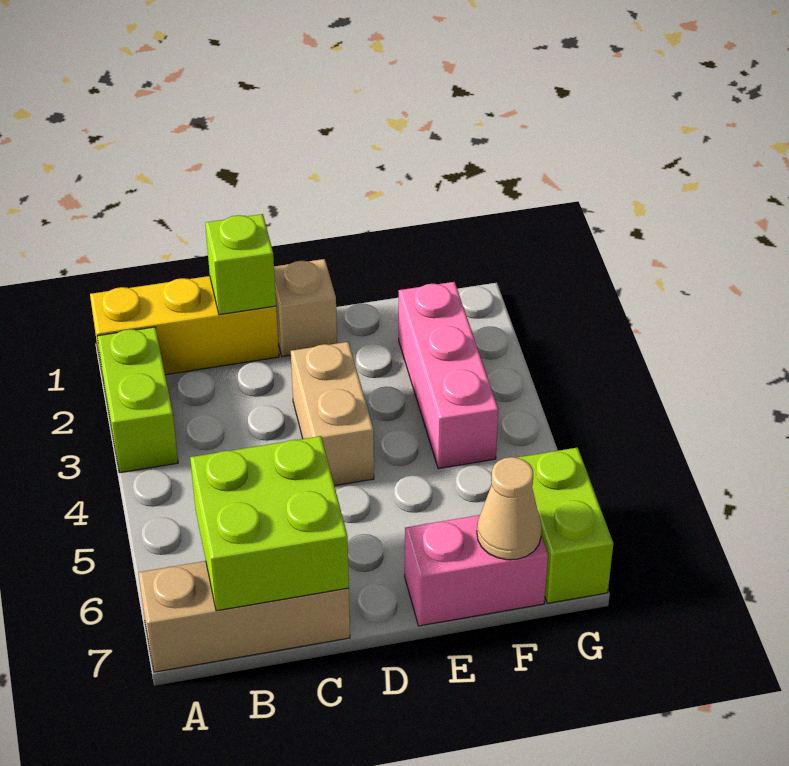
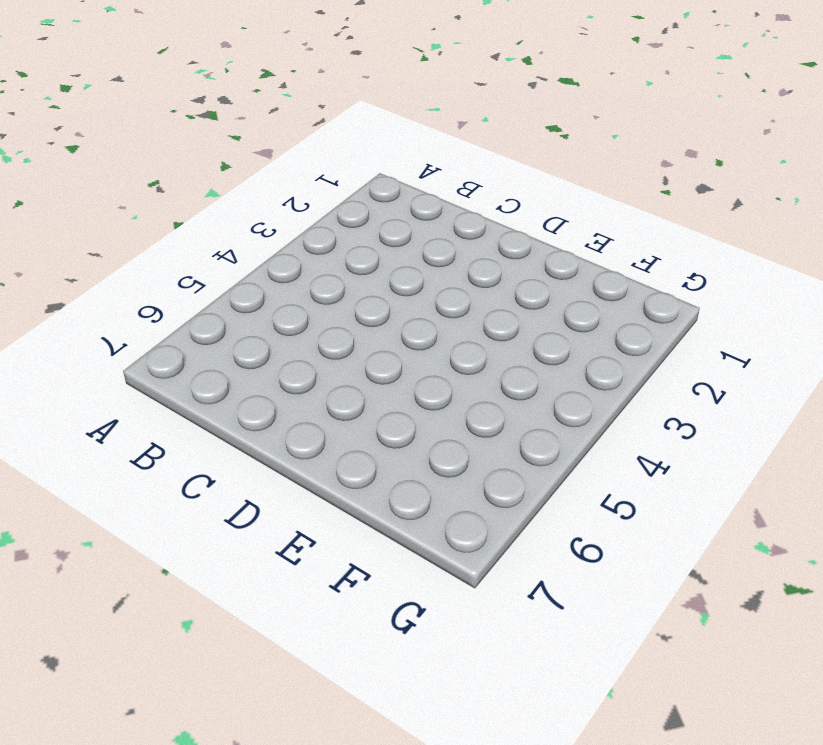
none -> yellow 1x3 brick [90,276,279,376]
none -> lime 1x2 brick [97,327,178,473]

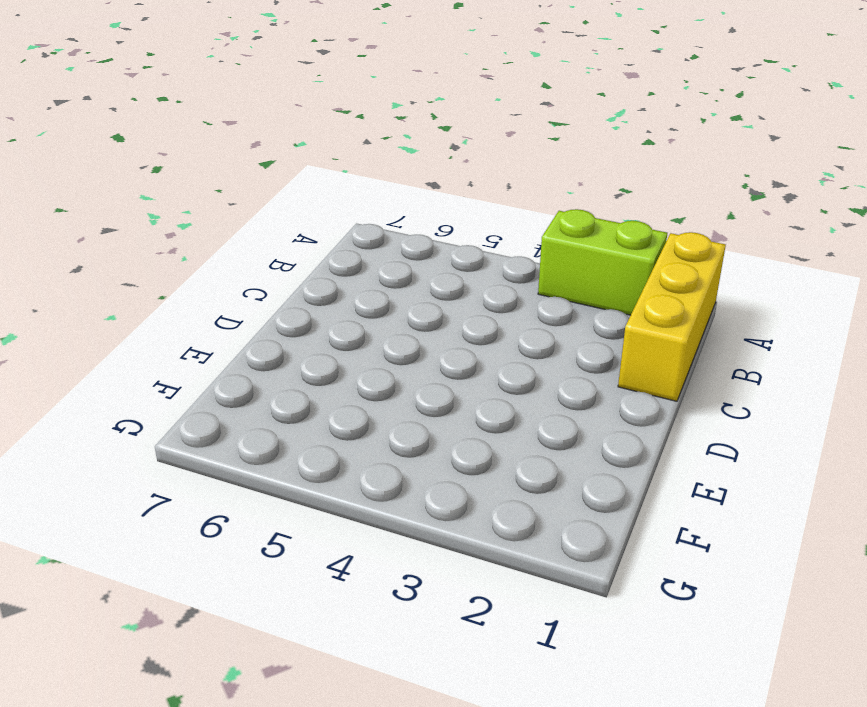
none -> tan 1x3 brick [138,561,350,672]
none -> tan 1x1 brick [274,259,337,357]

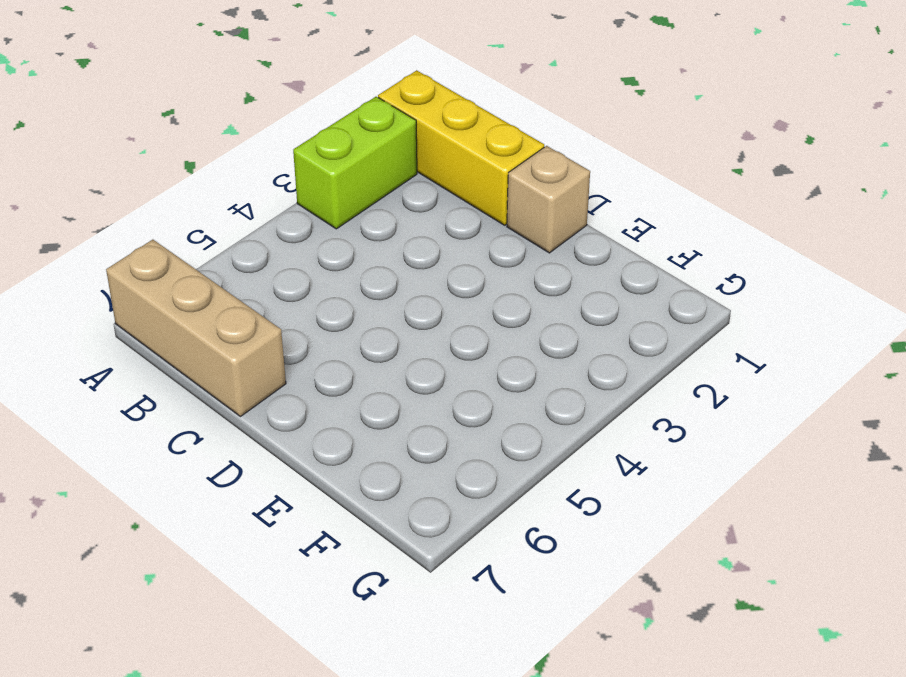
none -> tan 1x2 brick [291,342,374,486]
none -> pink 1x2 brick [405,515,548,626]

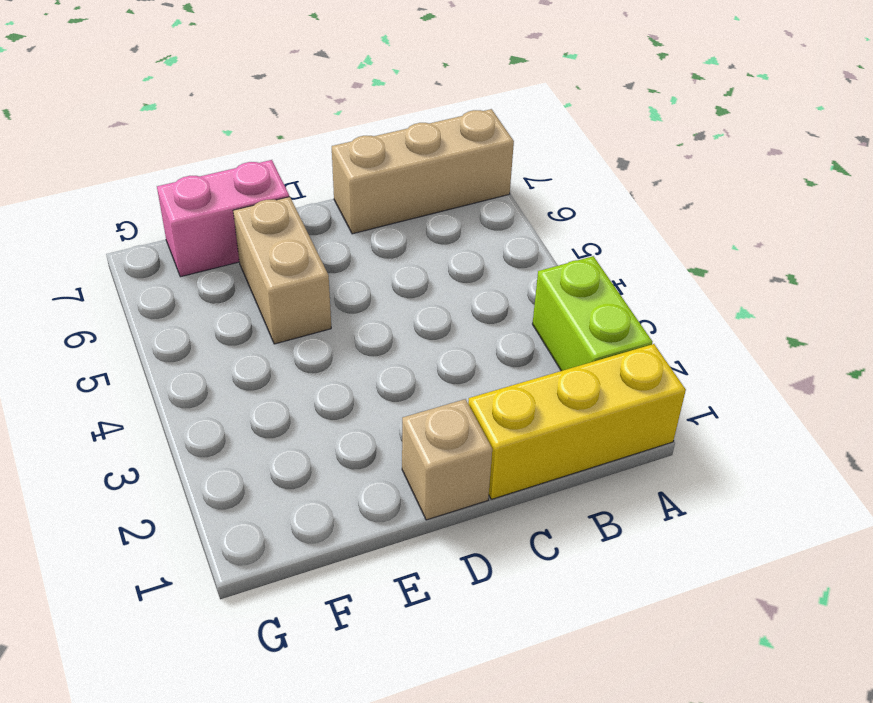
tan 1x2 brick [233,197,331,344] -> tan 1x2 brick moved to [291,342,374,486]
none -> pink 1x3 brick [399,282,498,469]
none -> lime 1x2 brick [518,447,613,603]

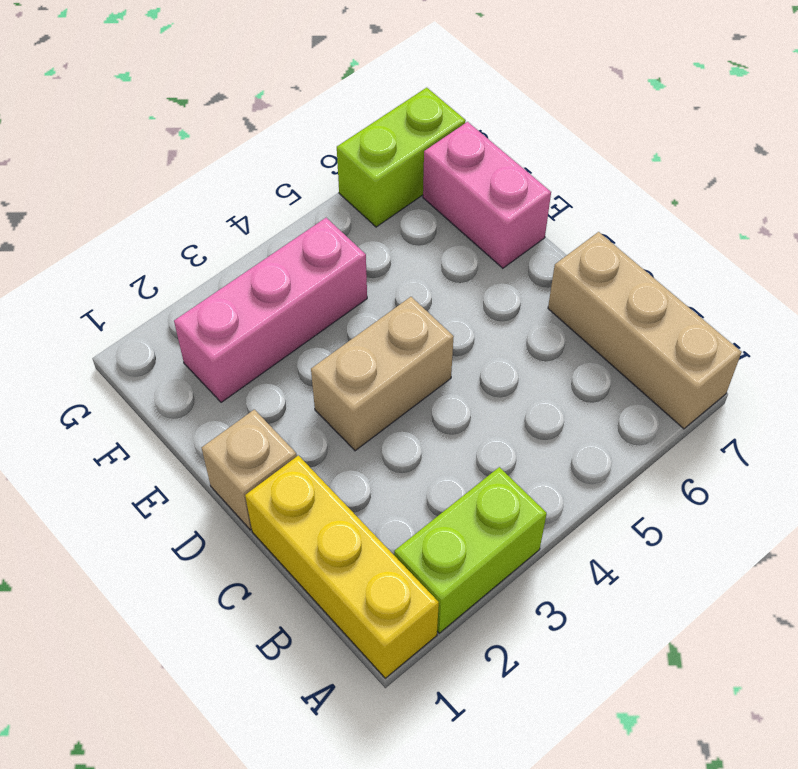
none -> lime 2x2 brick [190,436,349,611]
none -> lime 1x1 brick [205,214,276,315]

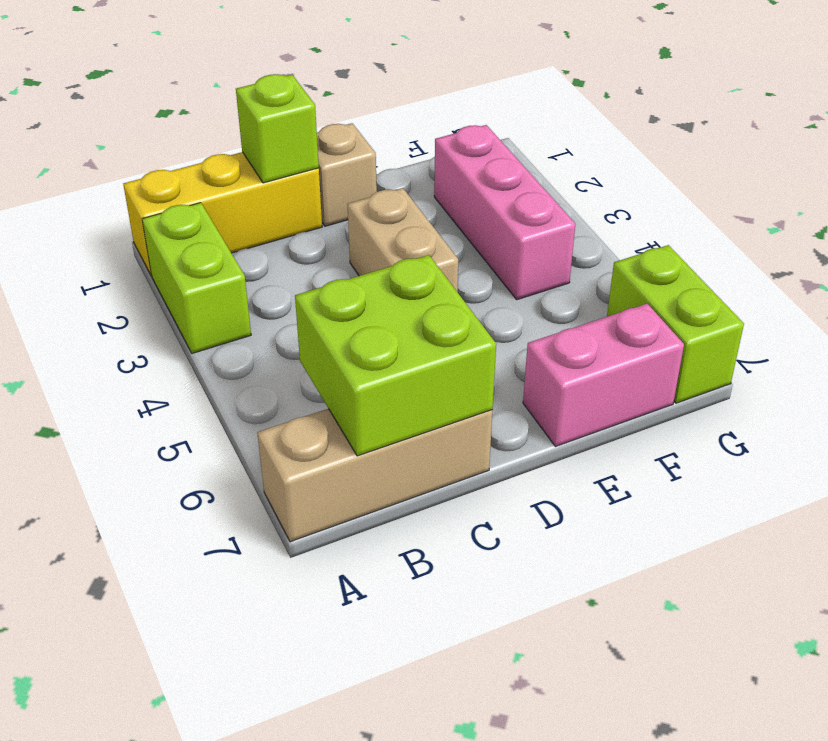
none -> tan 1x1 cone [477,457,542,560]

